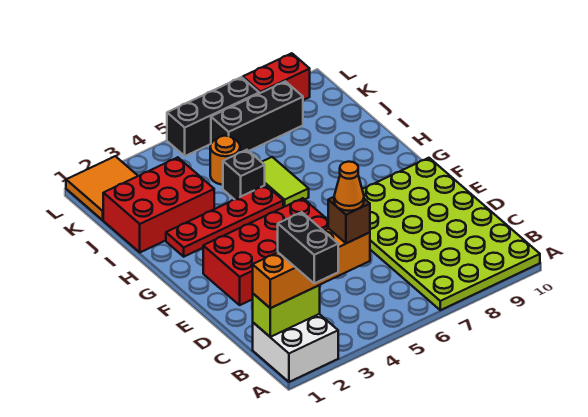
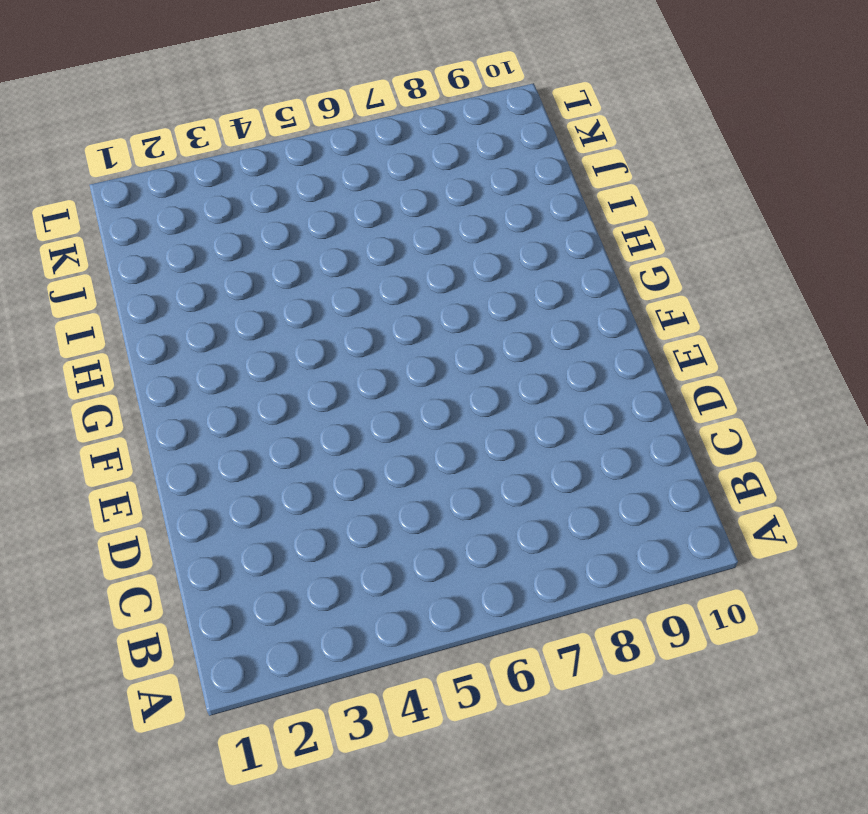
none -> white 2x2 brick [253,314,338,382]
none -> lime 4x6 plate [362,158,540,310]
none -> red 2x4 brick [203,198,328,305]

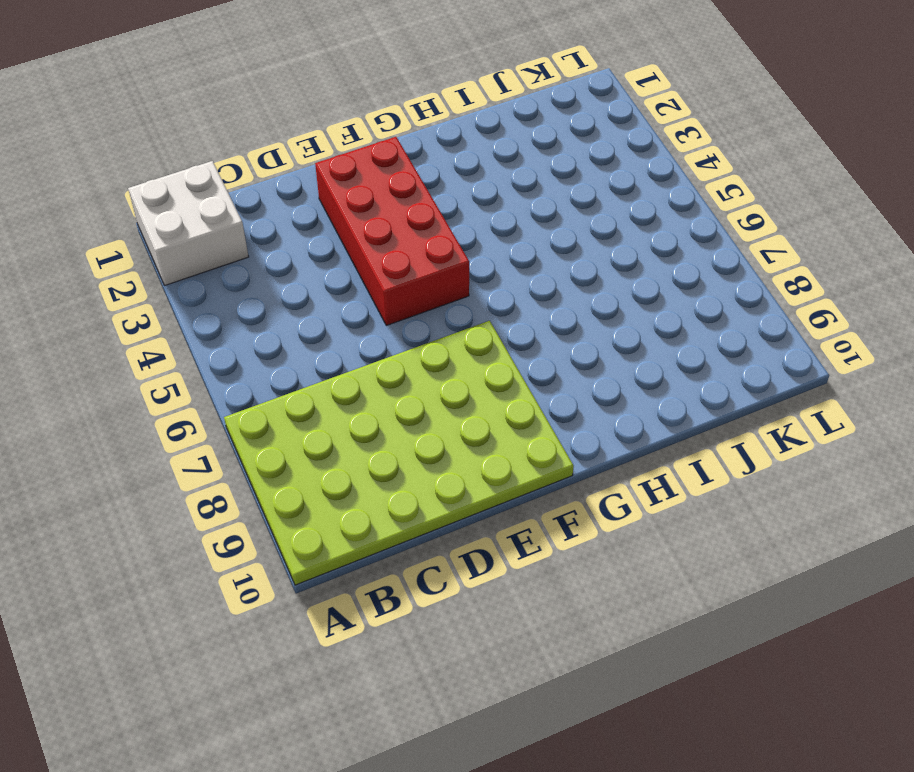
none -> red 1x4 plate [166,185,283,257]
none -> lime 1x2 tile [262,157,309,207]
none -> red 2x3 brick [103,157,214,252]

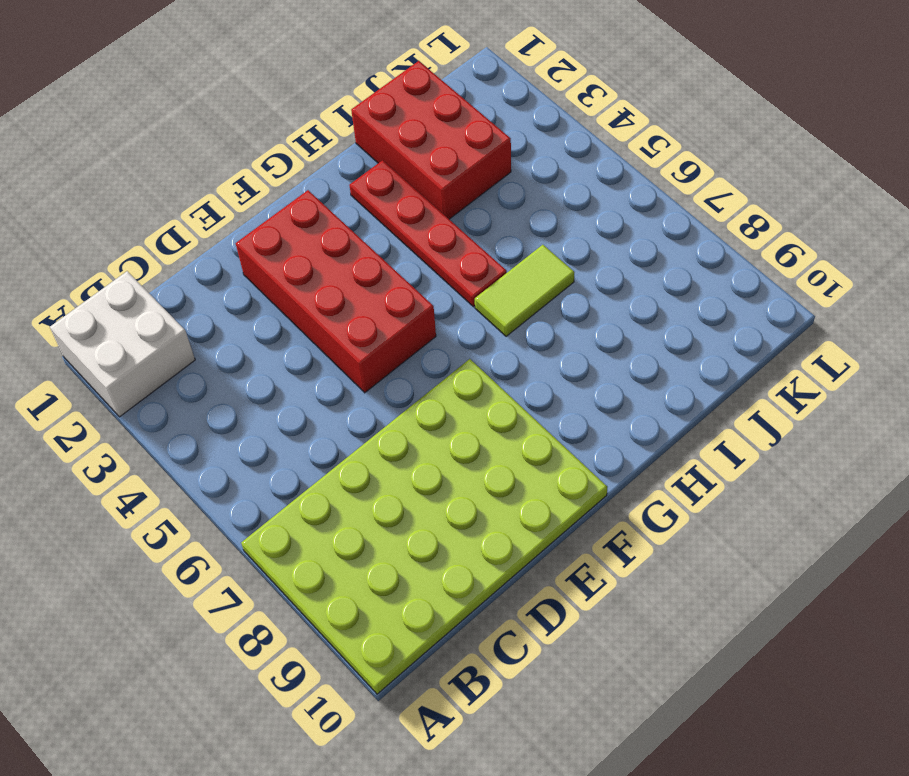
none -> black 1x1 brick [223,150,265,200]
none -> orange 1x1 round brick [210,136,240,185]
none -> orange 2x2 tile [66,156,138,220]

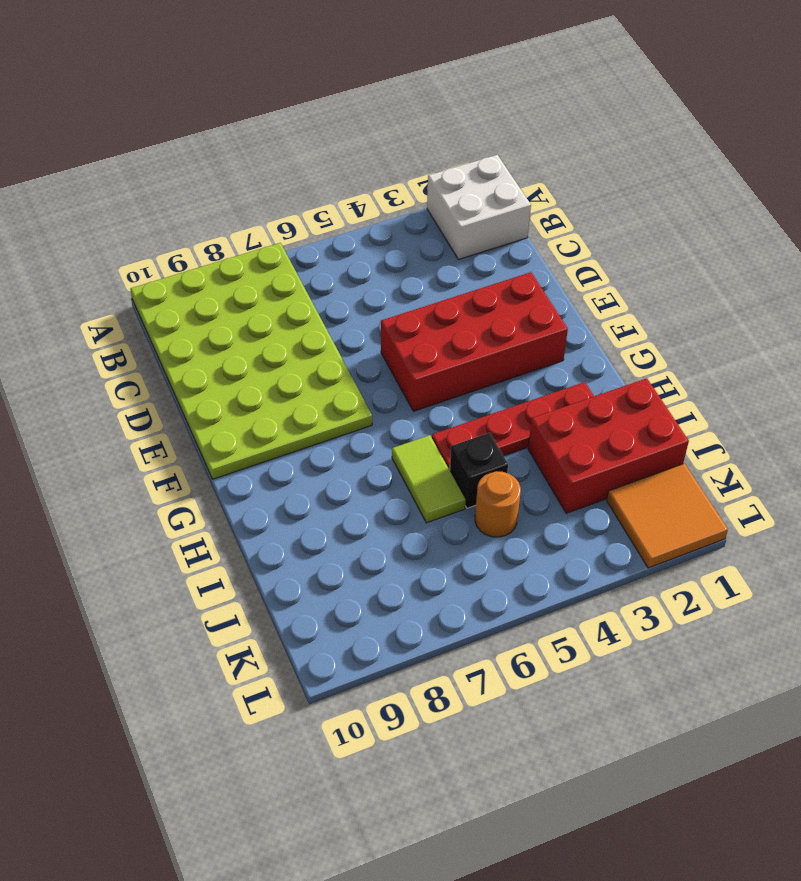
none -> black 1x3 brick [211,81,303,152]
none -> black 1x3 brick [167,77,259,156]
none -> red 1x2 brick [243,53,310,100]

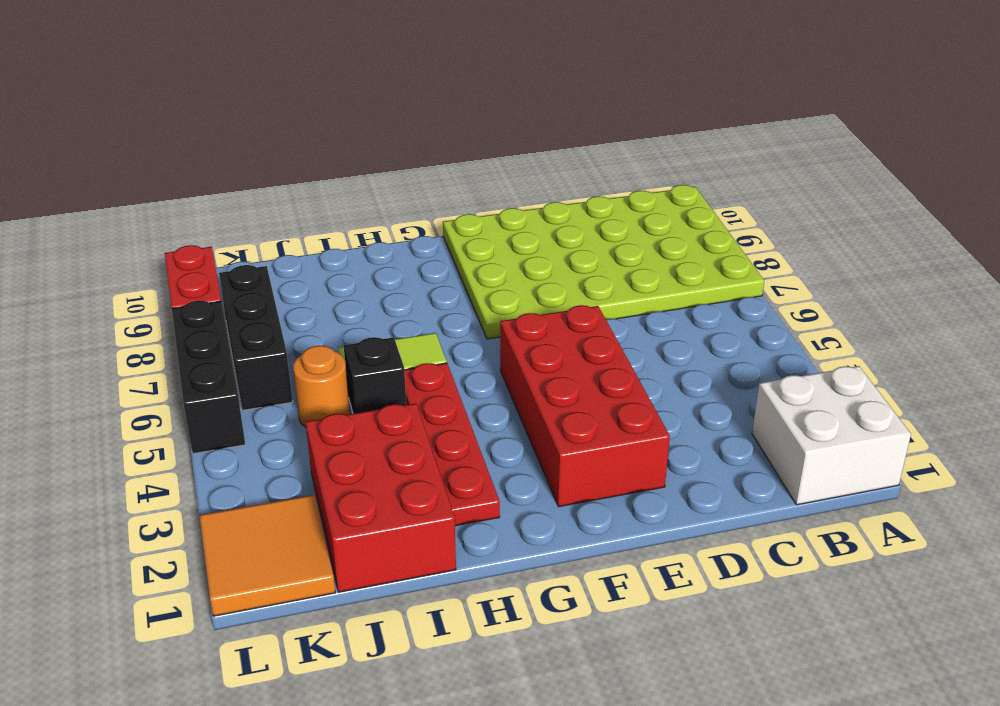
none -> lime 1x2 brick [253,285,320,337]
none -> orange 1x4 brick [253,228,370,308]
none -> black 1x2 brick [278,212,338,283]

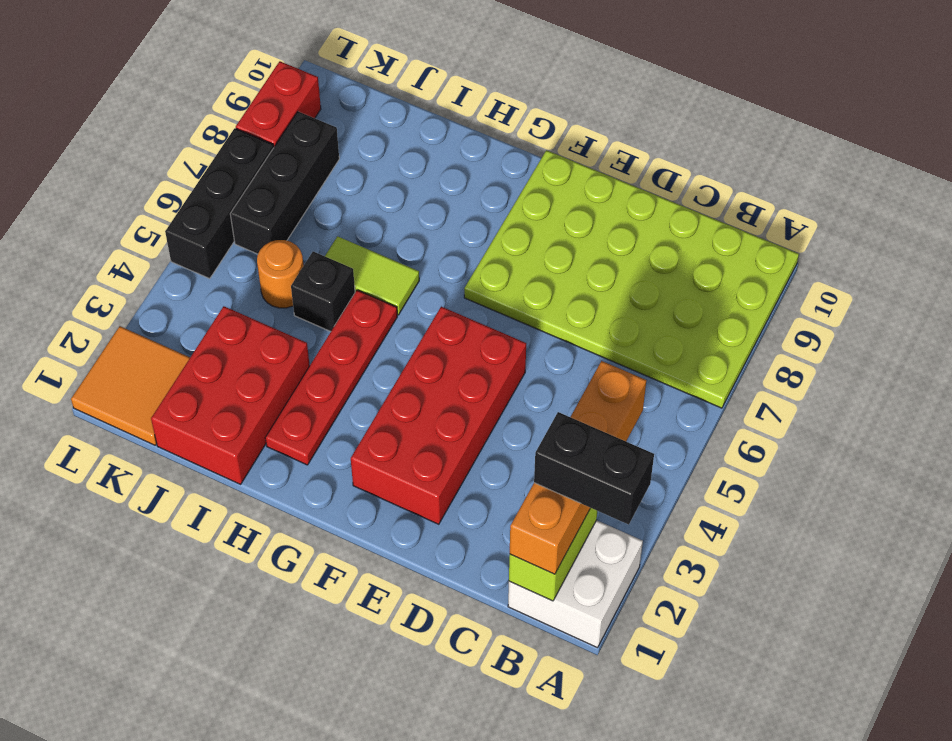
none -> brown 1x1 brick [328,197,370,243]
none -> orange 1x1 cone [334,162,364,211]

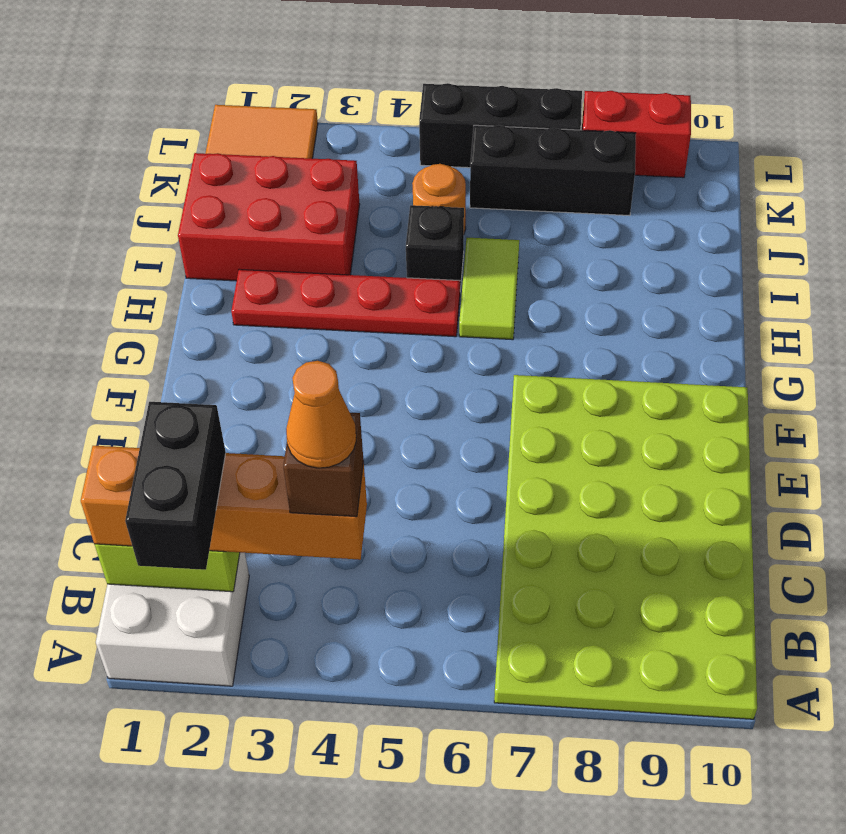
none -> red 2x4 brick [203,198,328,305]

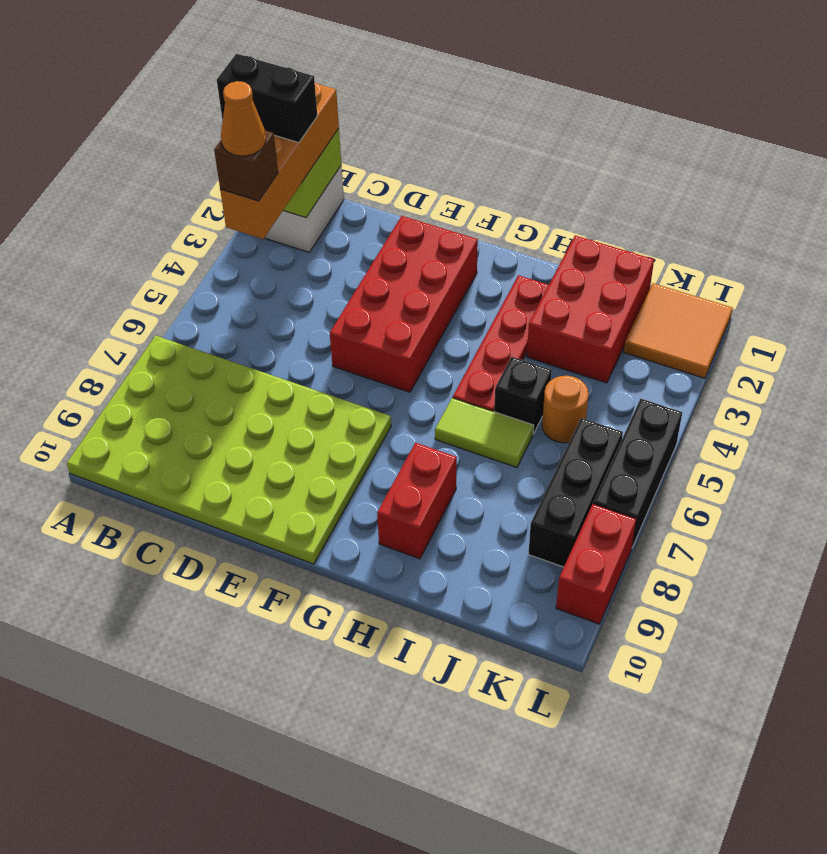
red 1x2 brick [377,443,457,559] -> none

